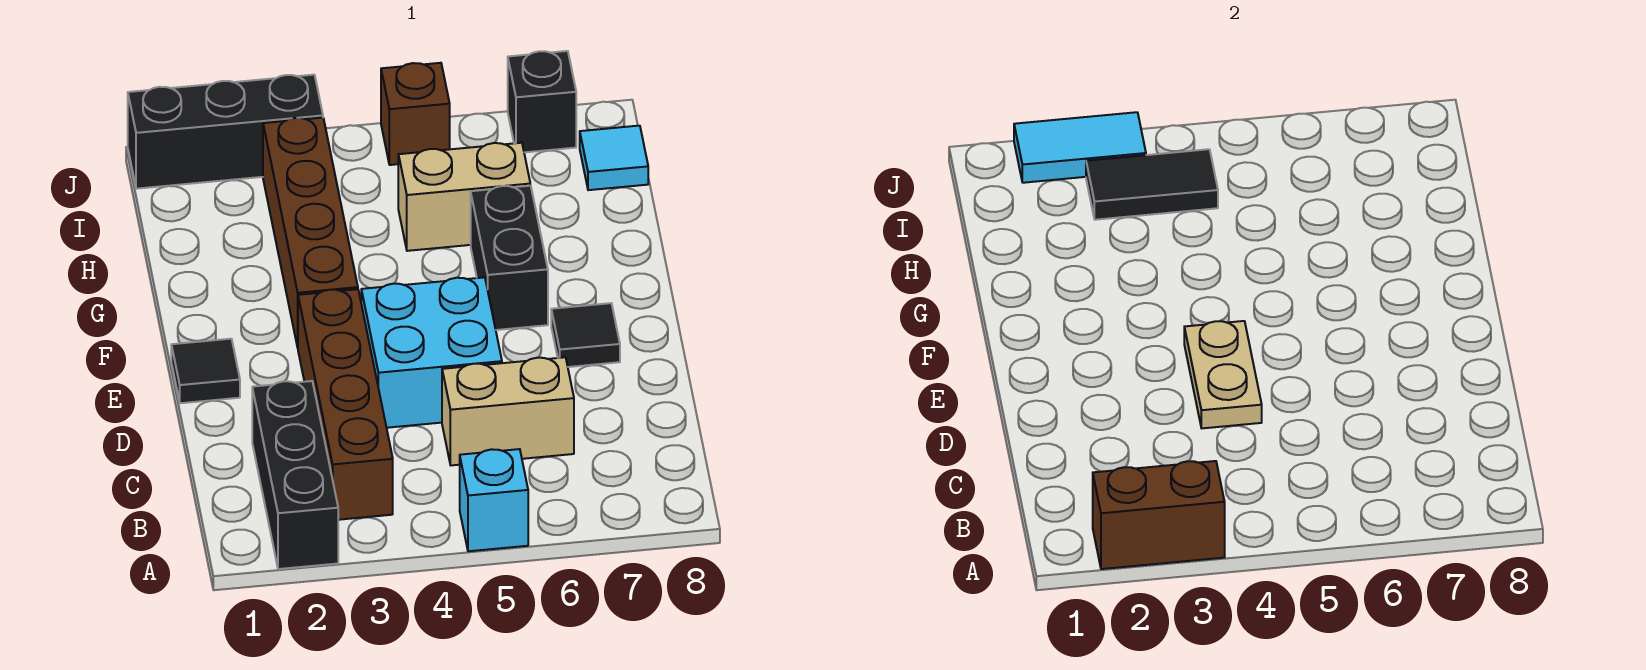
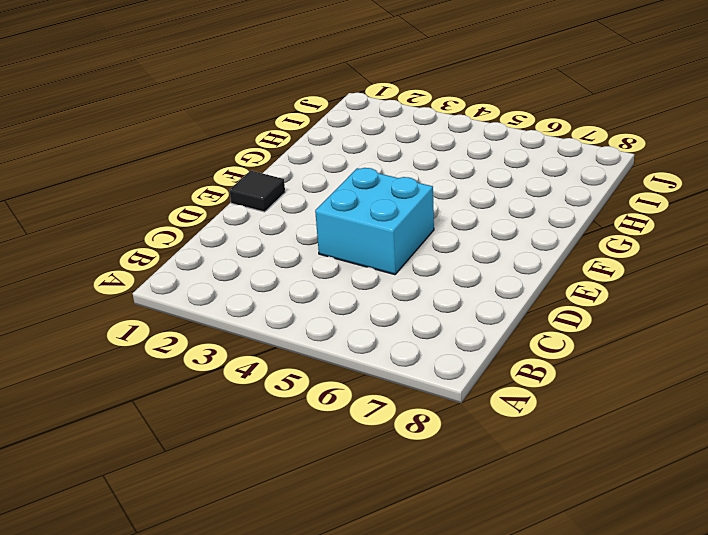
none -> black 1x3 brick [252,381,338,569]
none -> cyan 1x1 brick [460,449,528,551]
none -> brown 1x4 brick [298,289,393,520]

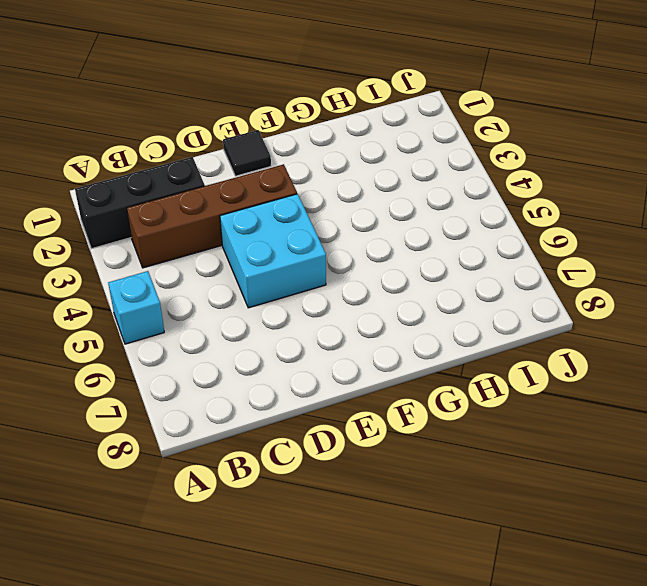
none -> tan 1x2 brick [442,357,574,465]
none -> black 1x1 tile [551,303,620,367]
none -> brown 1x4 brick [263,118,358,348]

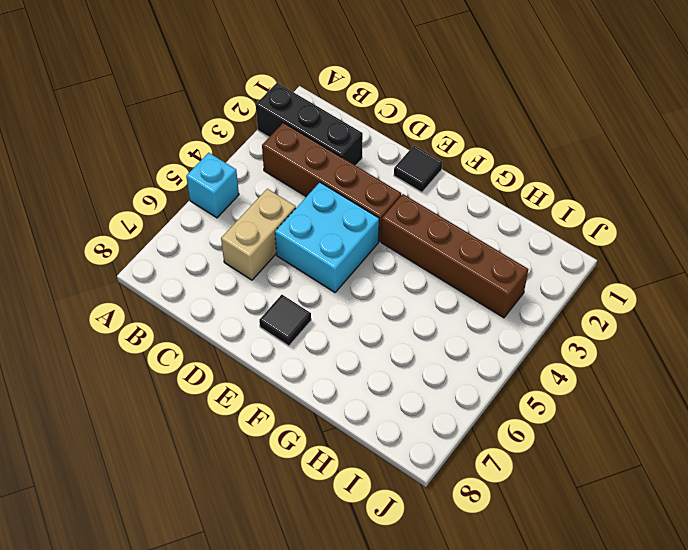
none -> black 1x2 brick [471,186,548,330]
none -> tan 1x2 brick [398,143,530,251]
none -> cyan 1x1 tile [580,126,648,190]

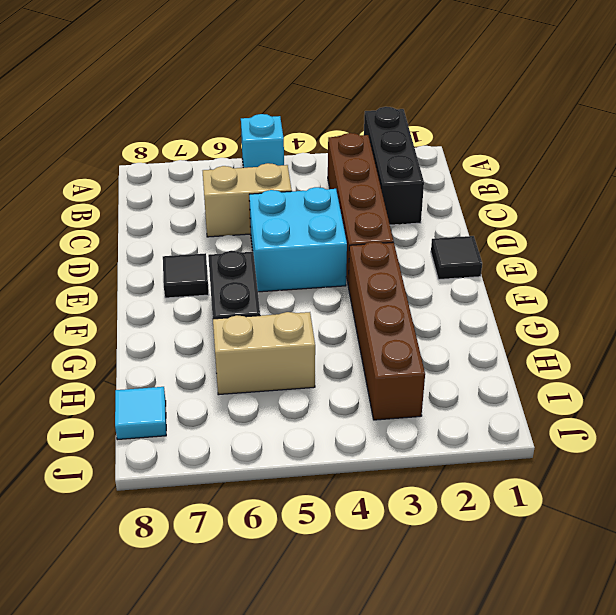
none -> black 1x3 brick [128,75,323,189]
none -> brown 1x1 brick [381,63,450,165]
none -> black 1x1 brick [508,51,576,152]

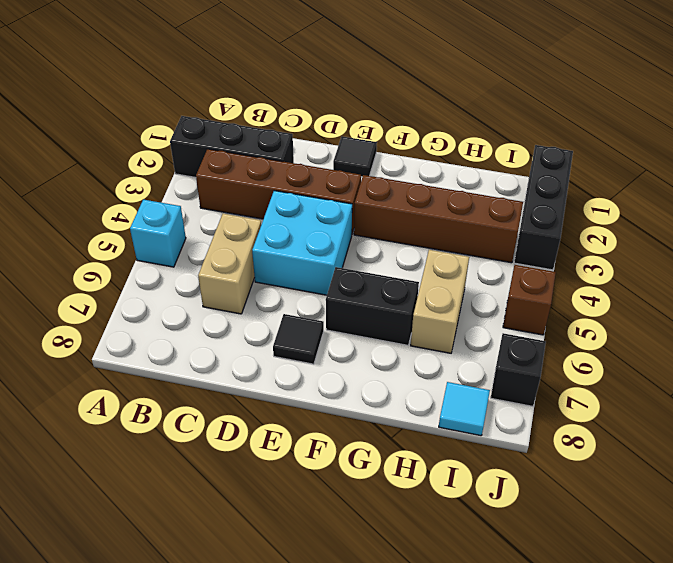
none -> brown 1x2 brick [1093,461,1225,569]
none -> tan 1x2 plate [1184,321,1262,428]
none -> black 1x2 tile [1086,149,1218,220]

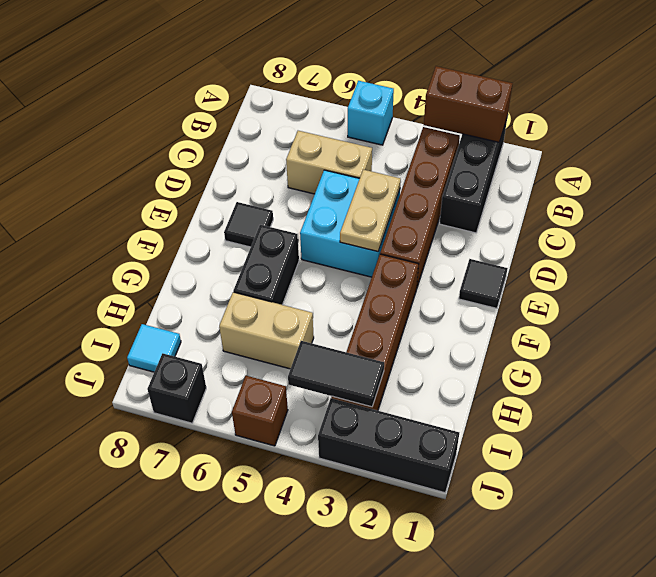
none -> cyan 1x2 tile [1014,112,1146,183]

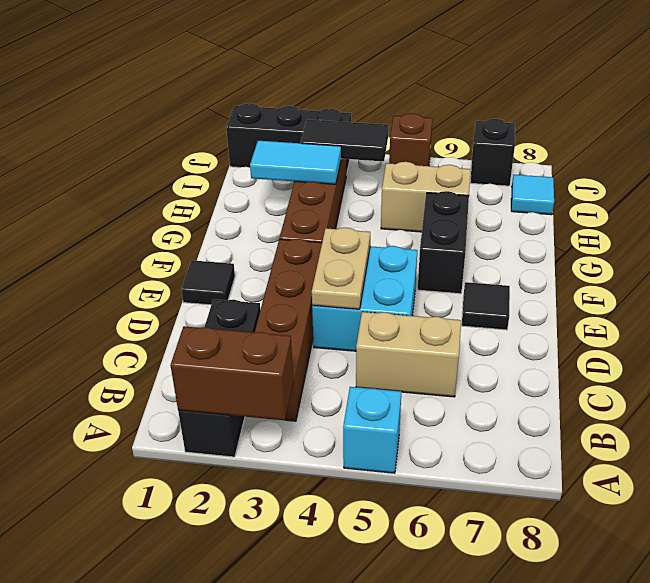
cyan 1x2 tile [250,141,341,184] -> cyan 1x2 tile moved to [1014,112,1146,183]

